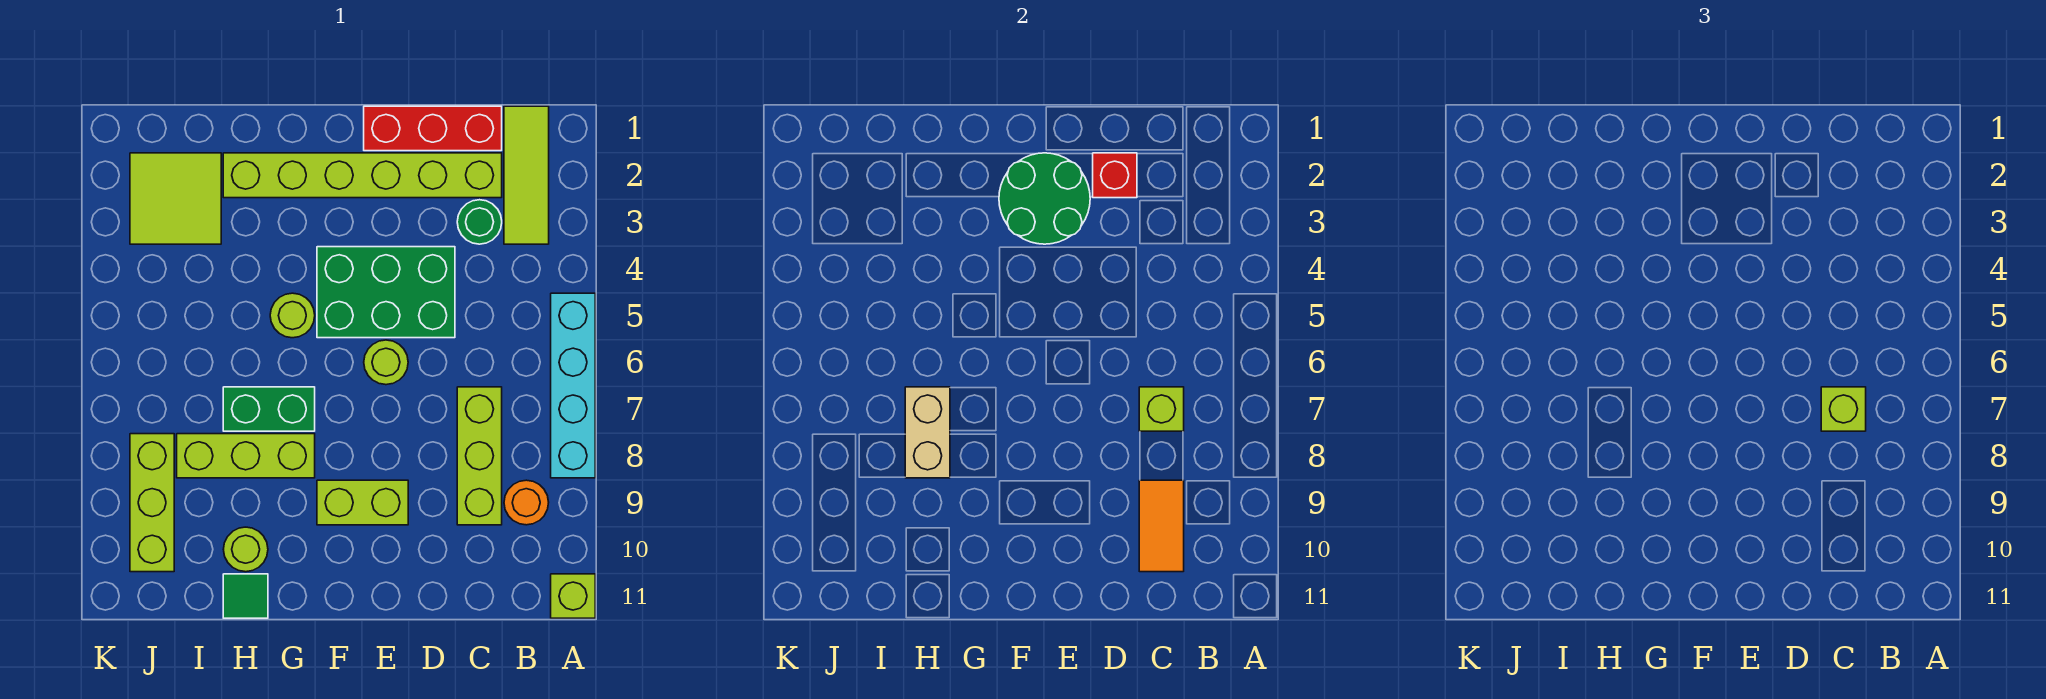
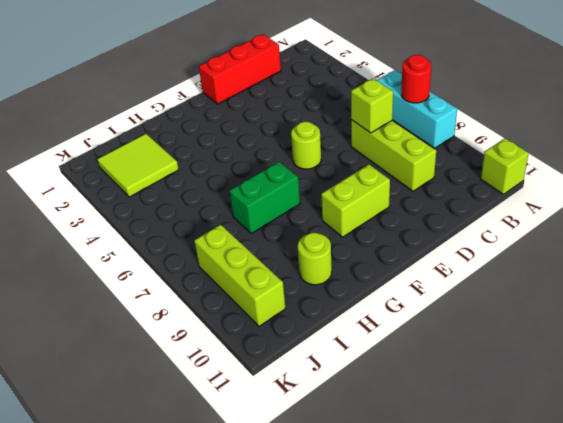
cyan 1x3 brick [376,70,457,148] -> cyan 1x4 brick [551,293,595,478]
red 1x1 round brick [401,55,431,103] -> none
none -> lime 1x3 tile [504,106,549,244]
none -> orange 1x1 round brick [504,480,549,525]
none -> lime 1x6 brick [223,153,502,198]

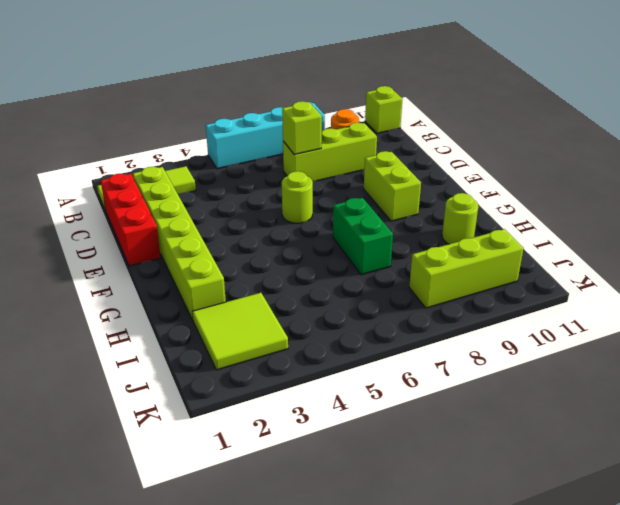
none -> green 1x1 round brick [457,200,502,244]
none -> green 2x3 brick [317,247,455,338]
none -> lime 1x1 round brick [270,293,315,338]

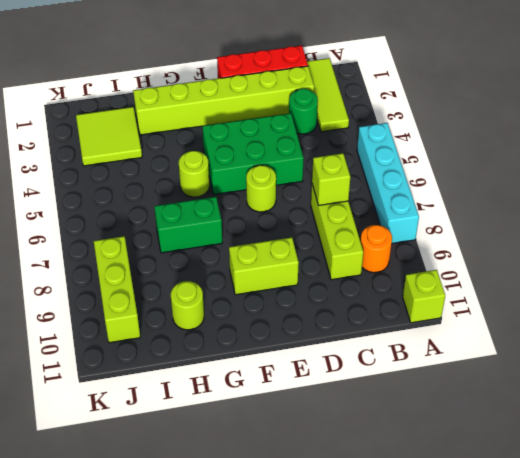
none -> lime 1x3 brick [177,434,315,478]
none -> green 1x1 tile [223,574,268,618]
none -> orange 1x2 tile [1139,480,1184,572]

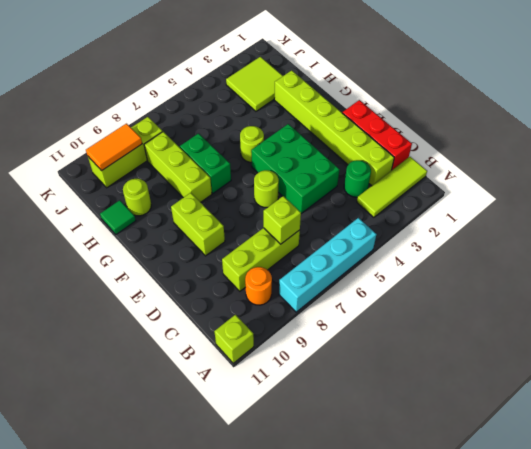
orange 1x2 tile [86,124,142,171] -> orange 1x2 tile moved to [1139,480,1184,572]
none -> red 1x1 brick [1093,153,1137,198]
none -> green 2x2 round brick [999,153,1090,244]
none -> tan 1x2 brick [905,387,950,478]

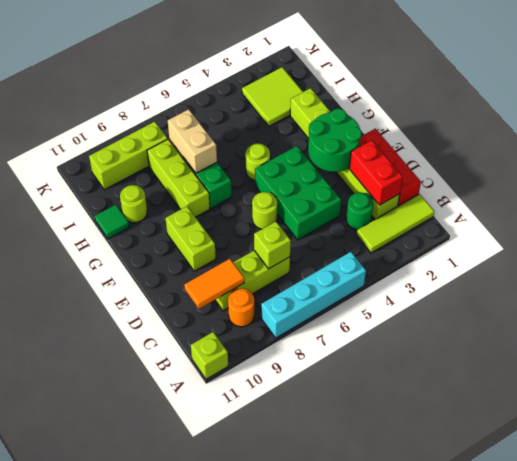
red 1x2 brick [349,140,403,205] -> red 1x1 brick [1093,153,1137,198]
tan 1x2 brick [168,109,217,173] -> tan 1x2 brick turned to [905,387,950,478]
none -> lime 1x1 brick [1821,387,1866,431]

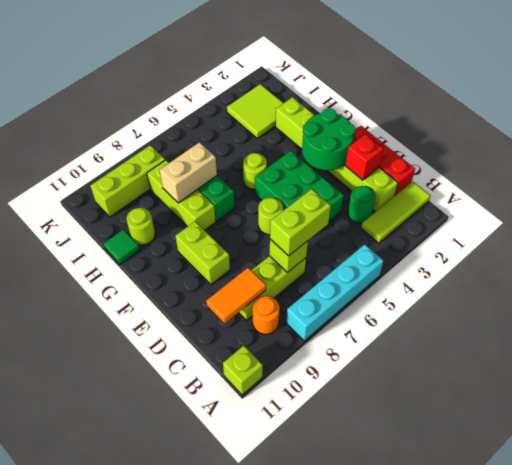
lime 1x2 brick [270,189,331,256] -> lime 1x1 brick [1821,387,1866,431]

